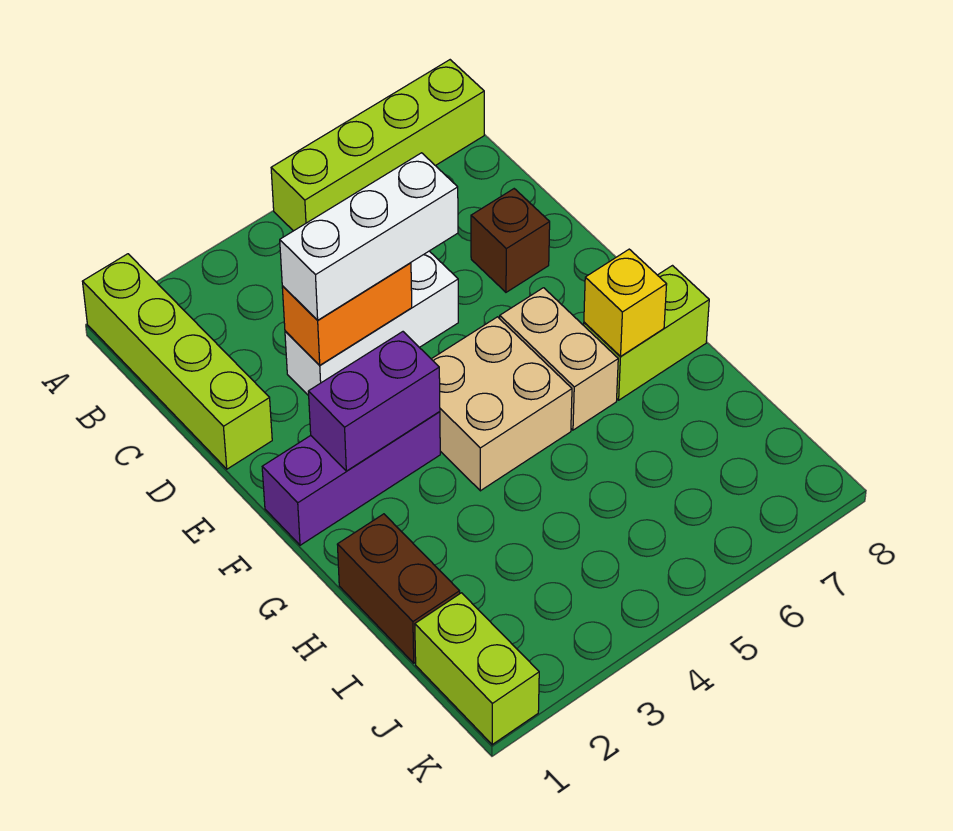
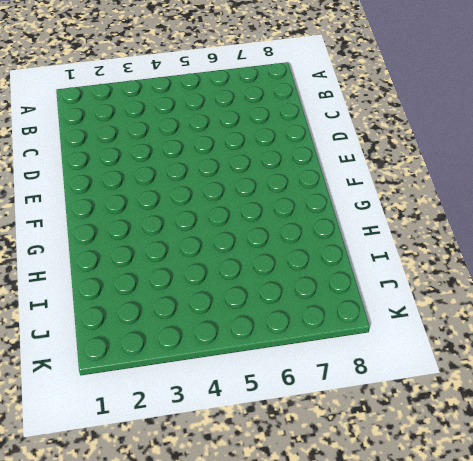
none -> lime 1x4 brick [82,254,272,469]
none -> lime 1x4 brick [271,60,484,231]
none -> white 1x3 brick [285,251,458,396]

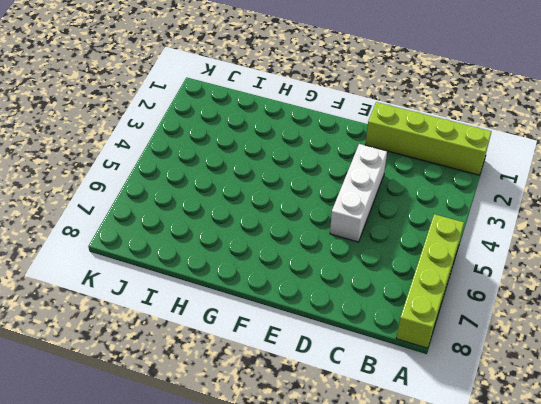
none -> brown 1x1 brick [471,189,550,292]
none -> purple 1x3 brick [262,412,440,545]
none -> tan 2x2 brick [432,317,572,491]

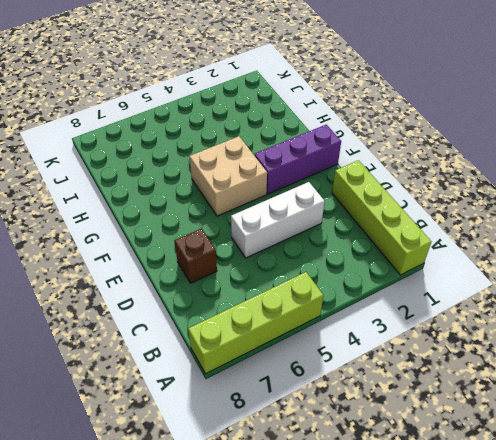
none -> tan 1x2 brick [500,288,618,430]
none -> lime 1x2 brick [584,266,709,400]
none -> brown 1x2 brick [337,514,460,663]

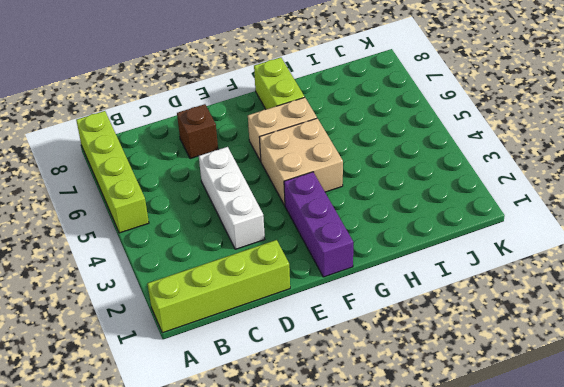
none -> brown 1x2 brick [337,514,460,663]
none -> lime 1x2 brick [415,593,539,745]
none -> orange 1x2 brick [282,263,412,365]

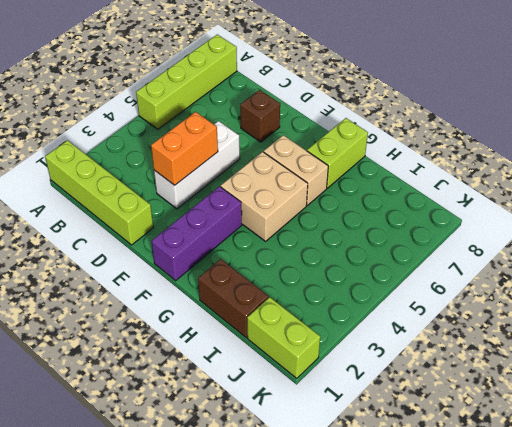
none -> purple 1x2 brick [308,332,440,471]
none -> yellow 1x1 brick [584,249,667,356]
none -> white 1x3 brick [280,153,458,320]

